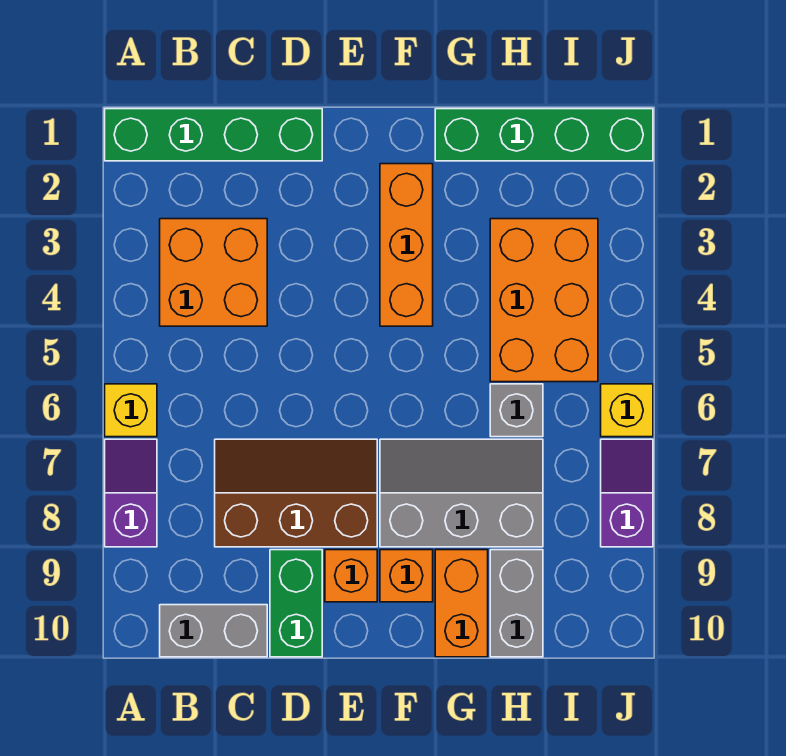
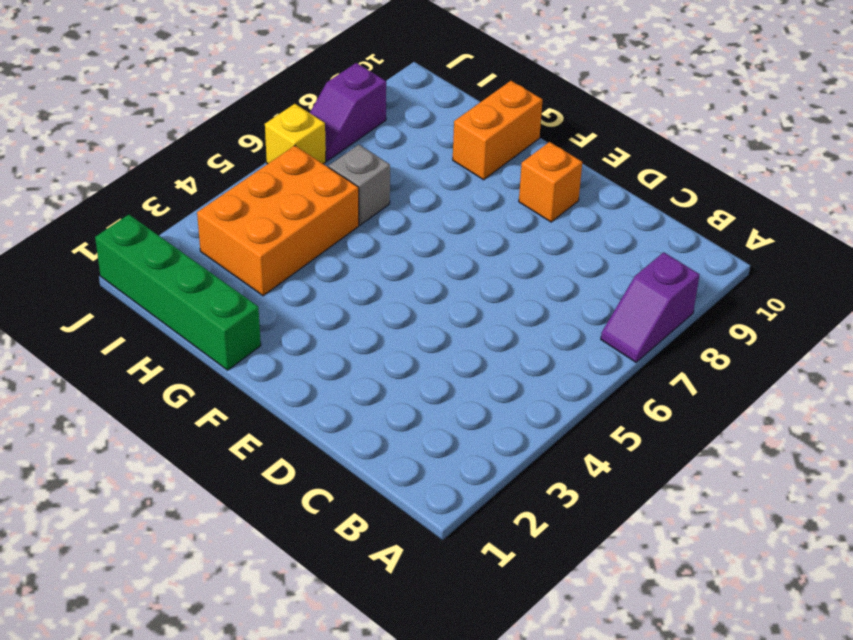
none -> green 1x4 brick [105,109,322,161]
none -> yellow 1x1 brick [105,384,157,437]
none -> orange 2x2 brick [160,219,267,326]

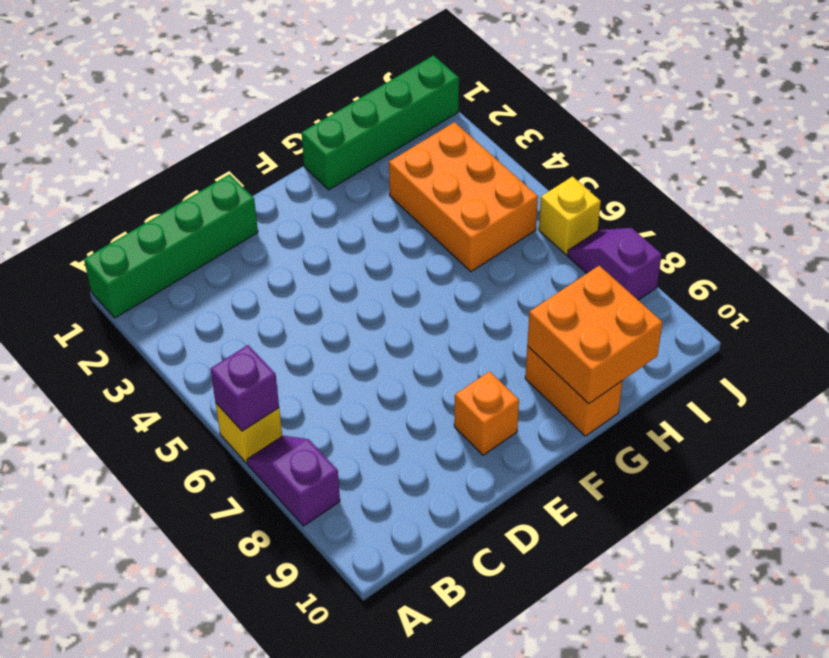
purple 1x1 brick [210,345,279,431] -> none
orange 2x2 brick [527,266,662,404] -> orange 2x2 brick moved to [160,219,267,326]
none -> grey 1x2 brick [160,605,267,657]
none -> brown 2x3 slope [215,439,377,547]
none -> green 1x2 brick [270,550,322,657]

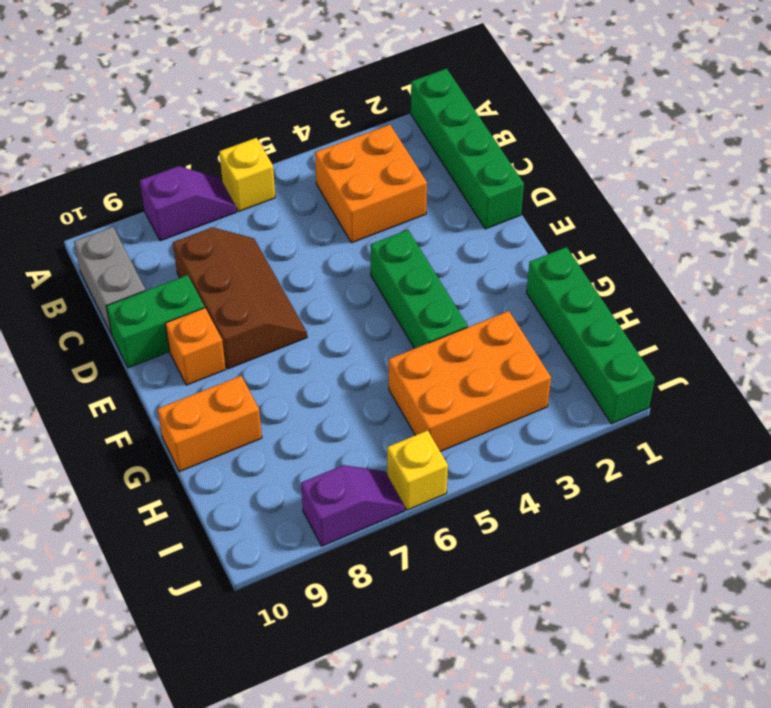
green 1x3 brick [370,230,468,349] -> orange 1x3 brick [380,164,433,326]
none -> grey 2x3 slope [380,439,543,547]
none -> orange 1x1 brick [380,550,433,602]
none -> grey 1x1 brick [490,384,543,437]

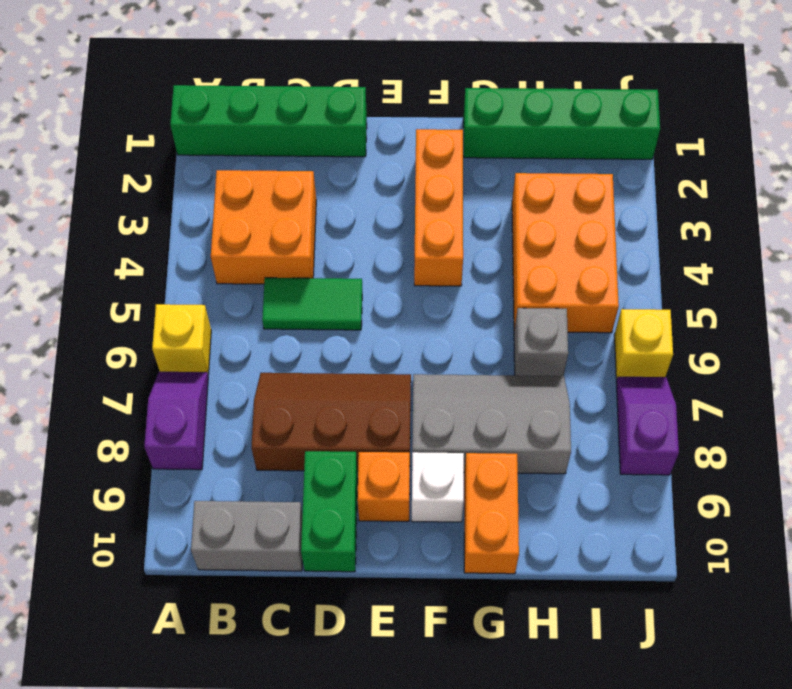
green 1x2 tile [262,278,362,330] -> none
white 1x1 brick [412,452,464,522] -> orange 1x1 brick [380,550,433,602]
none -> grey 1x2 brick [490,550,543,657]

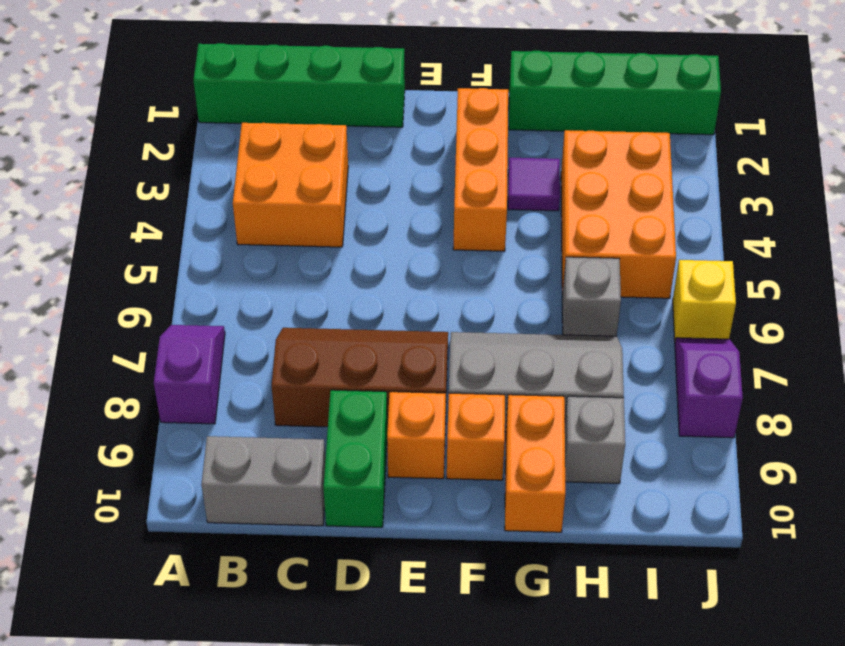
purple 1x1 tile [508,158,560,211] -> none
grey 1x1 brick [565,396,625,483] -> grey 1x2 brick [490,550,543,657]
none -> yellow 1x1 brick [105,384,157,437]

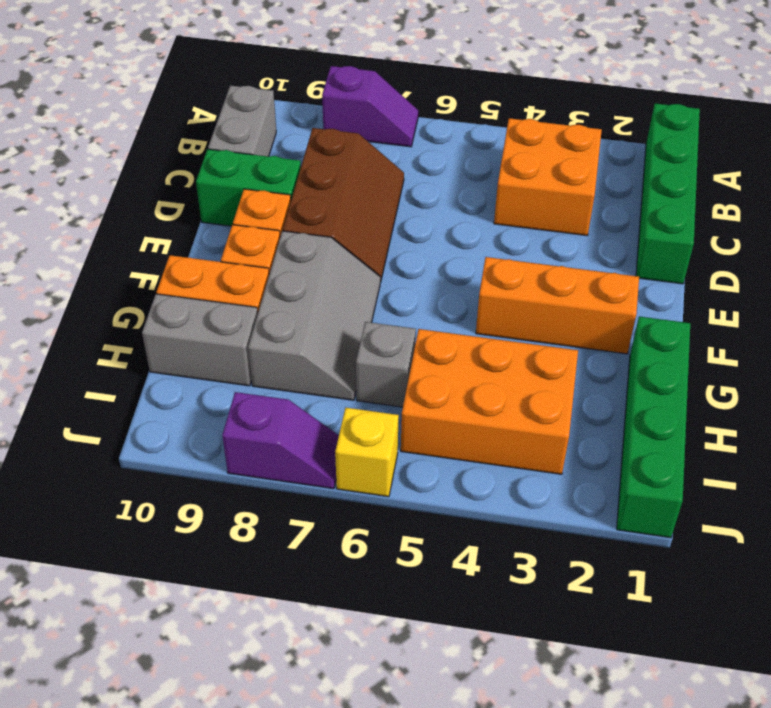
none -> yellow 1x1 brick [105,384,157,437]

